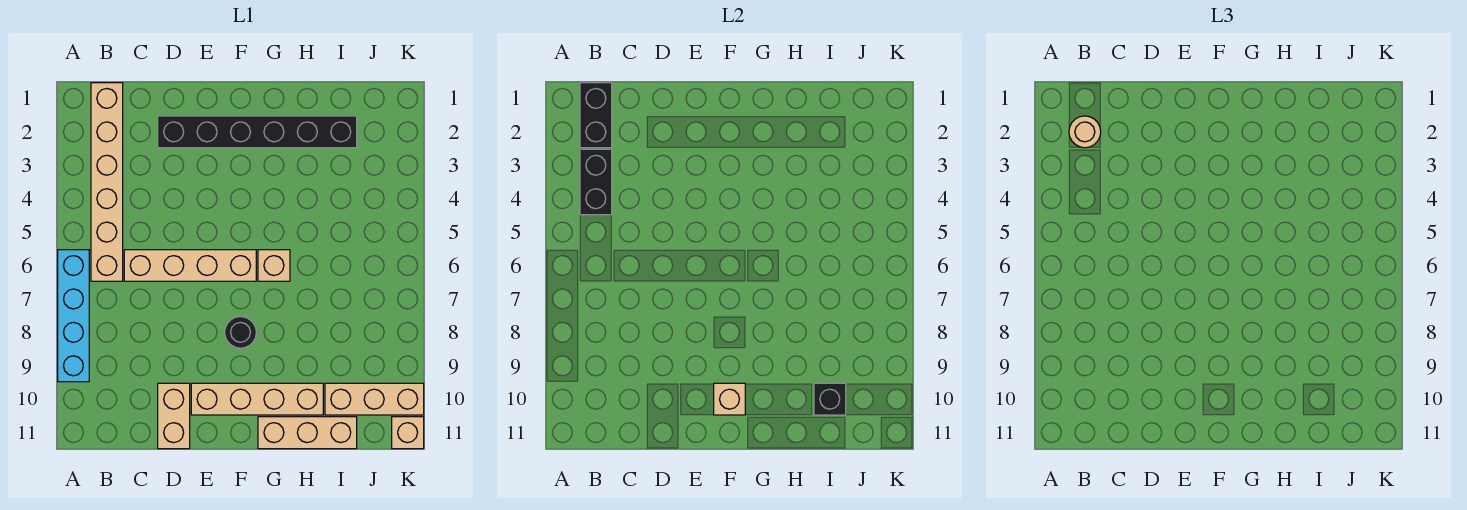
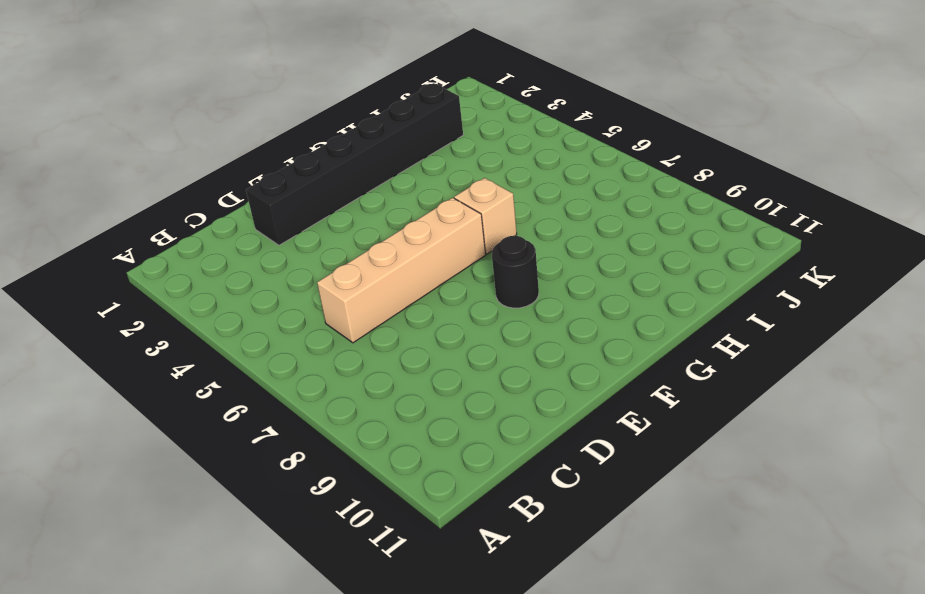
none -> cyan 1x4 brick [58,250,89,382]
none -> tan 1x6 brick [91,83,123,281]
none -> tan 1x2 brick [158,383,190,449]

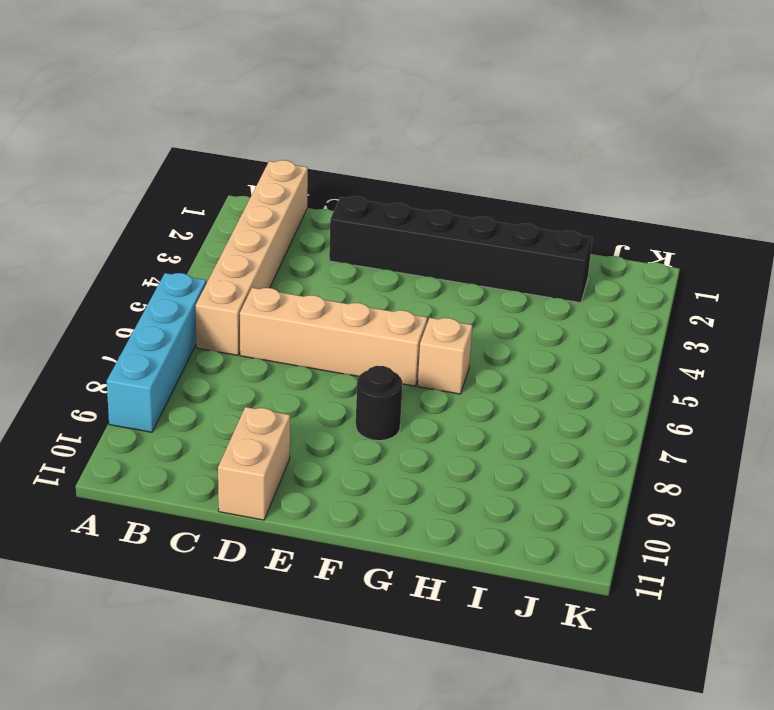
none -> tan 1x4 brick [191,383,323,415]
none -> tan 1x3 brick [258,417,357,449]
none -> tan 1x3 brick [325,383,424,415]

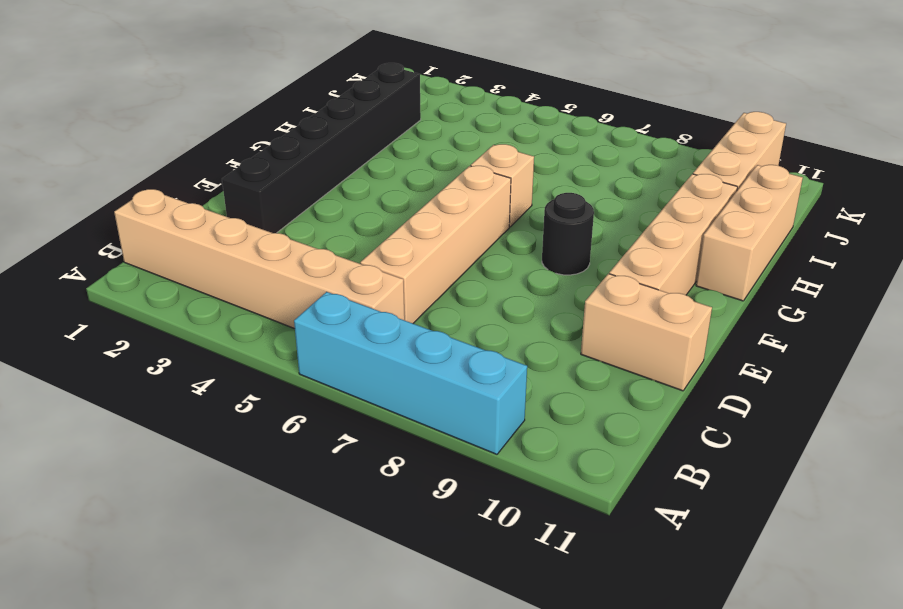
none -> tan 1x1 brick [392,417,424,449]
none -> black 1x2 brick [580,83,612,148]
none -> black 1x2 brick [580,149,612,215]

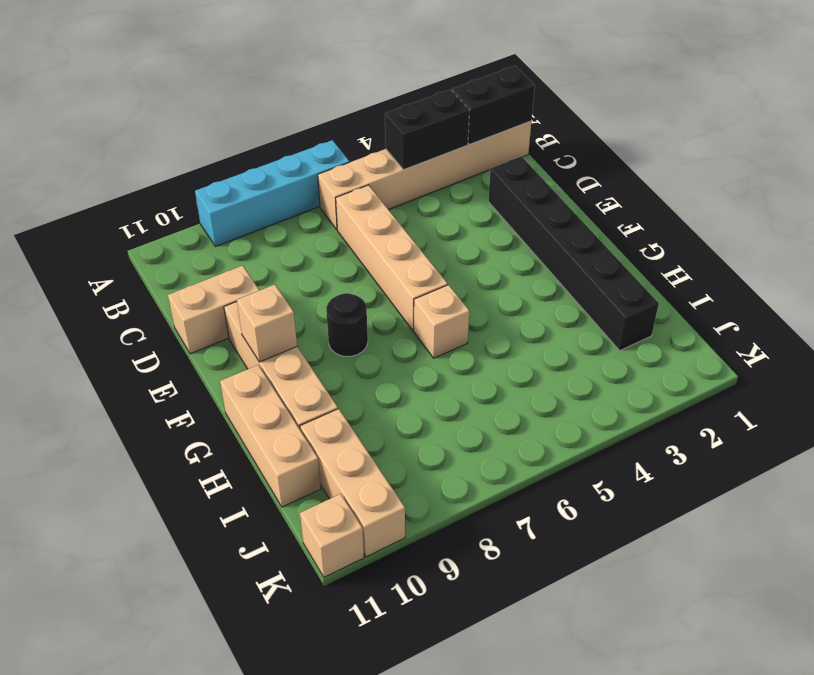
none -> black 1x1 brick [814,383,846,415]
none -> tan 1x1 round brick [1069,116,1101,148]

